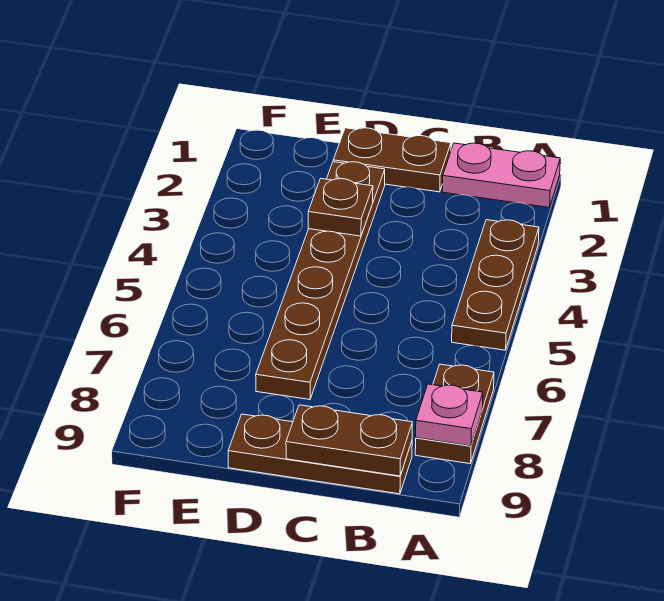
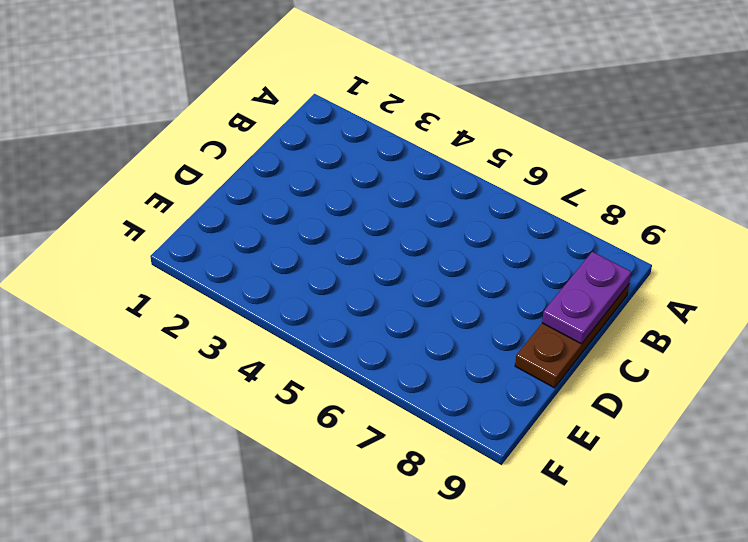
purple 1x2 plate [542,252,631,344] -> brown 1x2 plate [286,405,412,476]
none -> pink 1x2 plate [442,143,560,207]
none -> brown 1x3 plate [452,220,539,350]

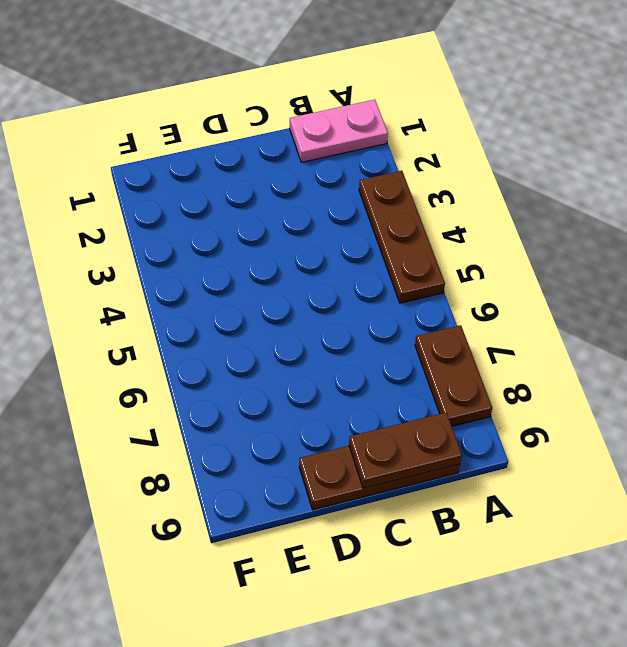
none -> brown 1x2 plate [333,128,451,192]
none -> brown 1x6 plate [256,162,385,399]

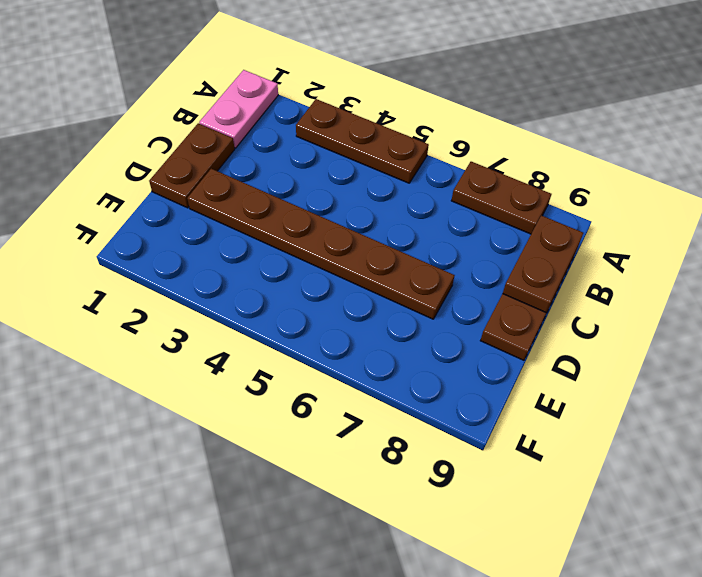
none -> pink 1x1 plate [416,384,483,446]
none -> brown 1x1 plate [308,179,373,236]

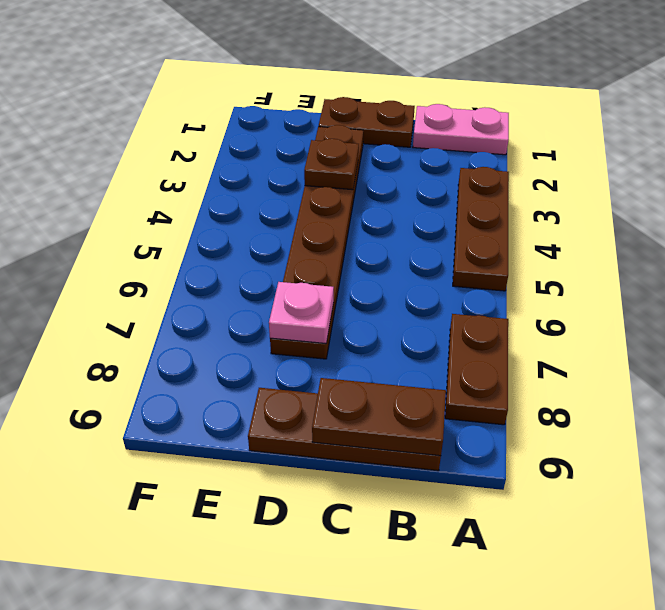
pink 1x1 plate [269,282,334,344] -> pink 1x1 plate moved to [416,384,483,446]

